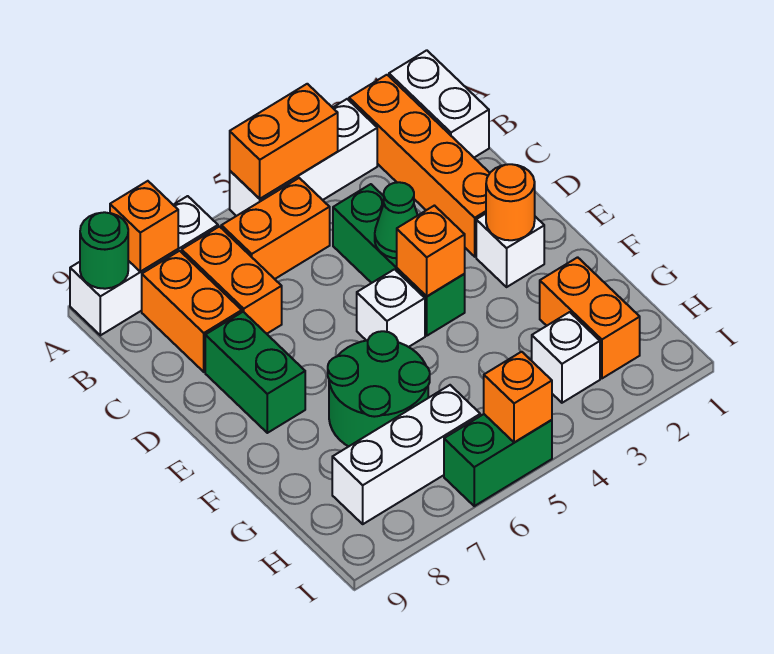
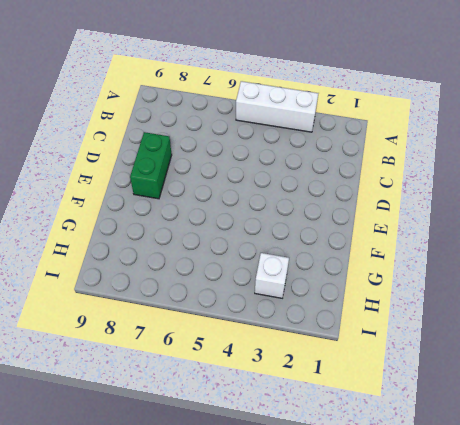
none -> white 1x2 brick [389,50,489,157]
none -> orange 1x4 brick [349,75,490,257]
none -> white 1x3 brick [70,196,218,335]

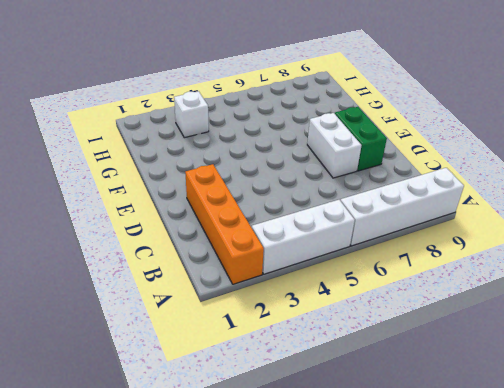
white 1x4 brick [340,168,464,246] -> white 1x3 brick [70,196,218,335]
white 1x2 brick [307,113,362,178] -> white 1x2 brick moved to [389,50,489,157]
none -> orange 1x2 brick [221,178,330,279]
none -> orange 1x2 brick [182,227,282,334]
none -> orange 1x2 brick [142,251,242,372]

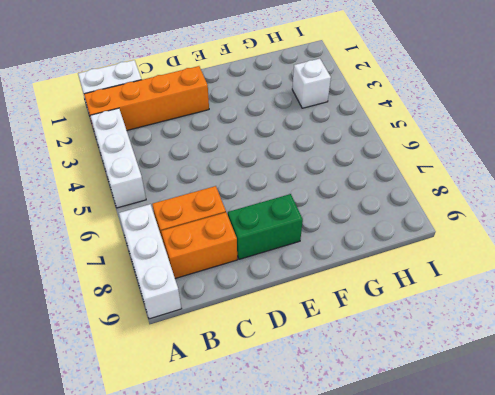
none -> orange 1x2 brick [221,178,330,279]
none -> green 1x3 brick [333,184,465,336]
none -> white 1x1 brick [476,214,544,287]

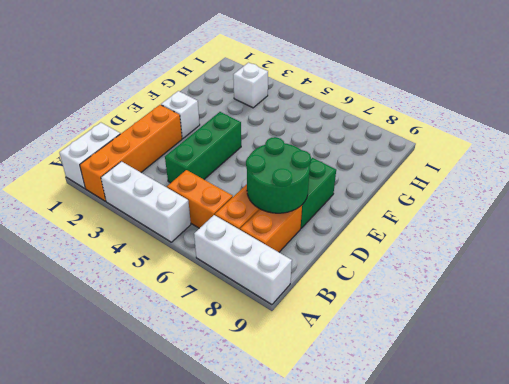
green 2x2 round brick [246,137,311,213] -> green 2x2 round brick moved to [328,331,430,447]
none -> white 1x1 brick [357,269,425,347]
none -> orange 1x2 brick [540,257,640,378]
none -> white 1x3 brick [332,385,480,524]

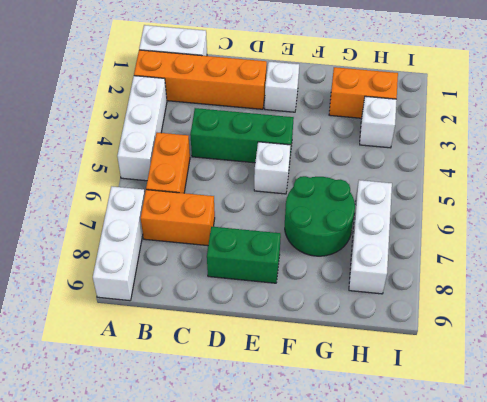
none -> orange 1x2 brick [142,251,242,372]
none -> green 1x2 brick [444,414,552,506]
none -> orange 1x2 brick [230,84,338,199]

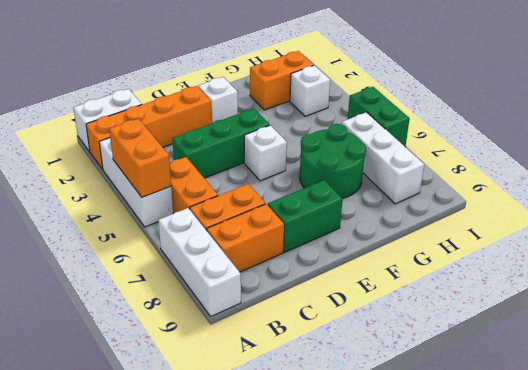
none -> orange 1x1 brick [110,181,178,272]
none -> green 1x1 round brick [80,212,128,289]
none -> green 1x1 cone [375,182,418,258]

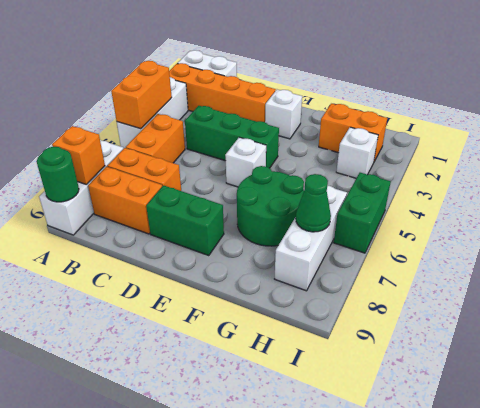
green 1x1 cone [296,174,331,232] -> green 1x1 cone moved to [375,182,418,258]
none -> orange 1x1 round brick [486,164,535,240]
none -> orange 1x1 brick [397,206,465,296]
none -> orange 1x1 brick [484,352,552,443]

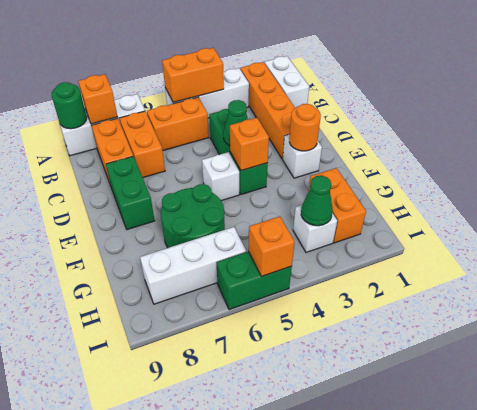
green 1x1 cone [301,176,333,226] -> none

